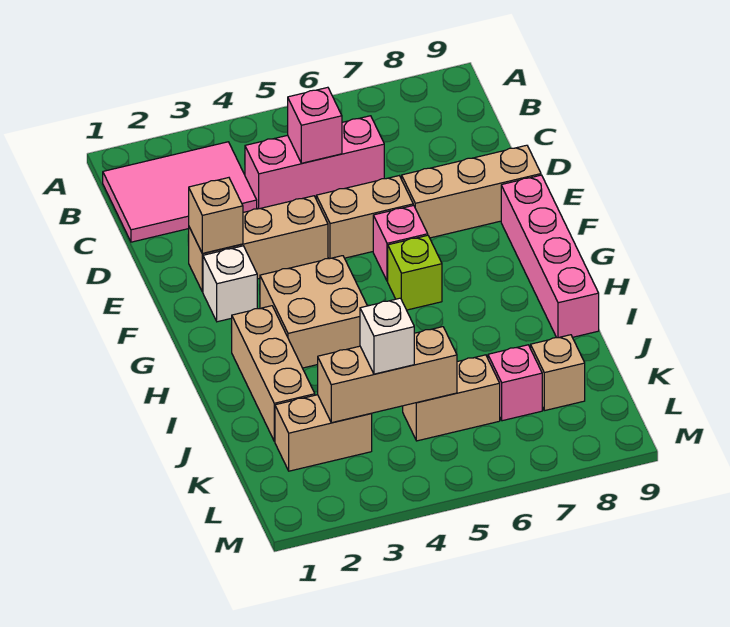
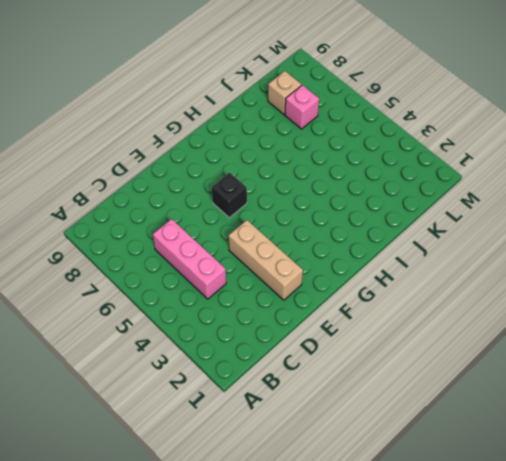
black 1x1 brick [212,172,247,218] -> pink 1x1 brick [373,205,428,281]
none -> pink 2x3 tile [103,142,257,242]
none -> tan 1x2 brick [316,176,413,259]
none -> tan 1x3 brick [402,145,541,238]

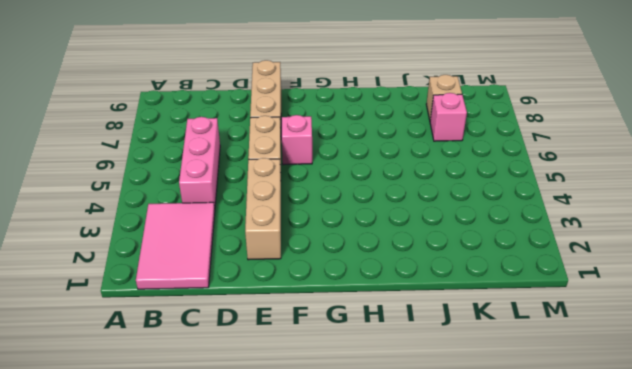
none -> white 1x1 brick [203,246,257,322]
none -> pink 1x4 brick [501,175,599,338]
none -> tan 2x2 brick [260,256,367,368]

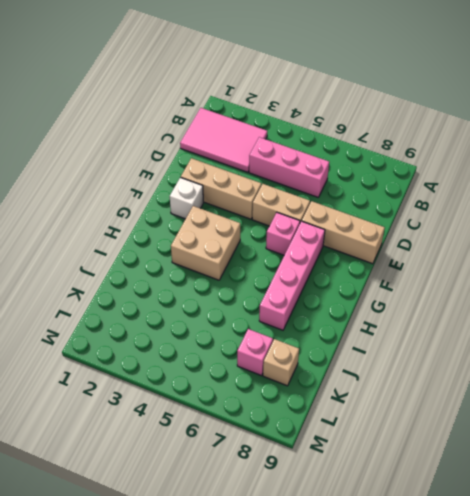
pink 1x4 brick [259,221,325,330] -> pink 1x4 brick moved to [501,175,599,338]
none -> lime 1x1 brick [388,235,442,310]
none -> tan 1x3 brick [232,306,315,441]
none -> tan 1x2 brick [275,395,372,471]

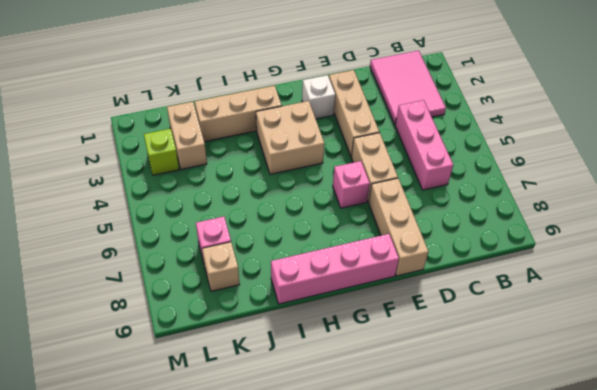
lime 1x1 brick [144,129,179,175] -> lime 1x1 brick moved to [388,235,442,310]
none -> tan 1x2 brick [403,355,500,441]
none -> pink 1x1 brick [288,87,342,163]
none -> tan 1x1 brick [189,178,243,253]

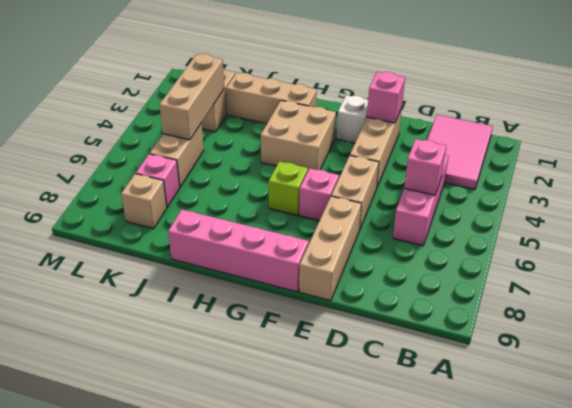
pink 1x1 brick [367,72,405,123] -> tan 1x1 brick [189,178,243,253]
none -> white 1x1 brick [360,298,414,374]

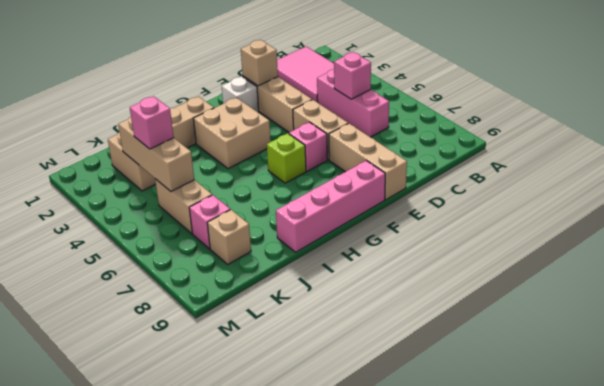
pink 1x1 brick [130,96,174,149] -> white 1x1 brick [360,298,414,374]

